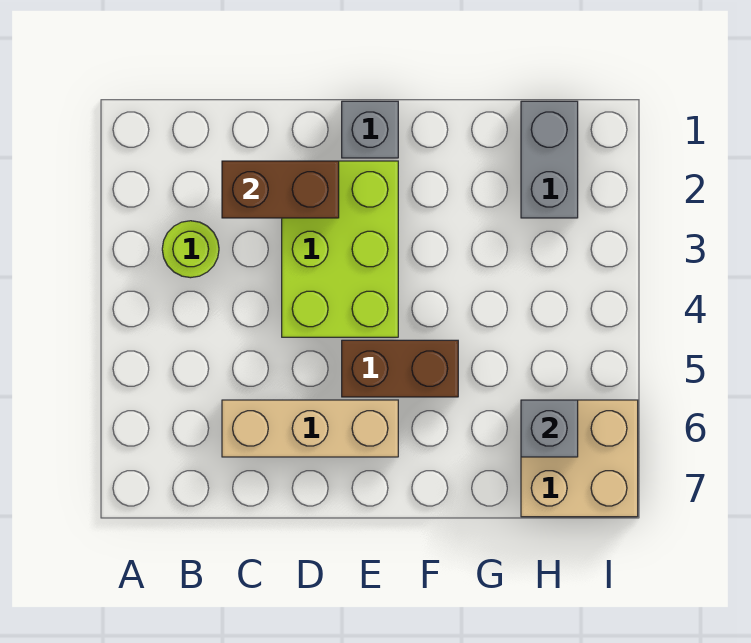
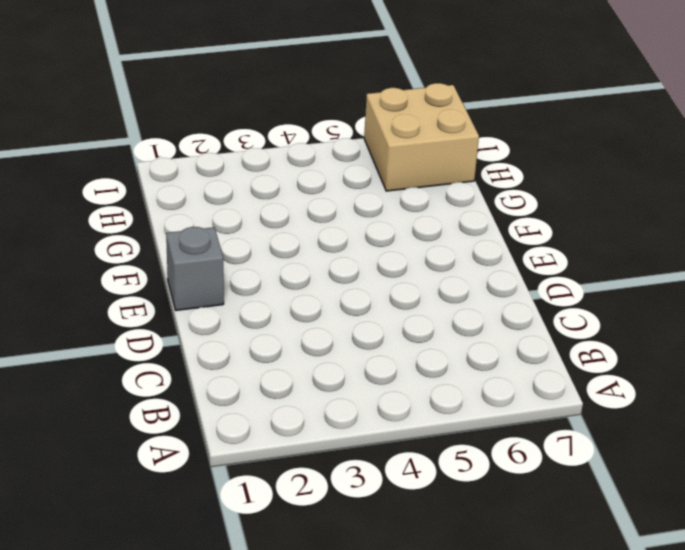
none -> lime 1x1 round brick [162,221,219,278]
none -> tan 1x3 brick [222,400,398,457]

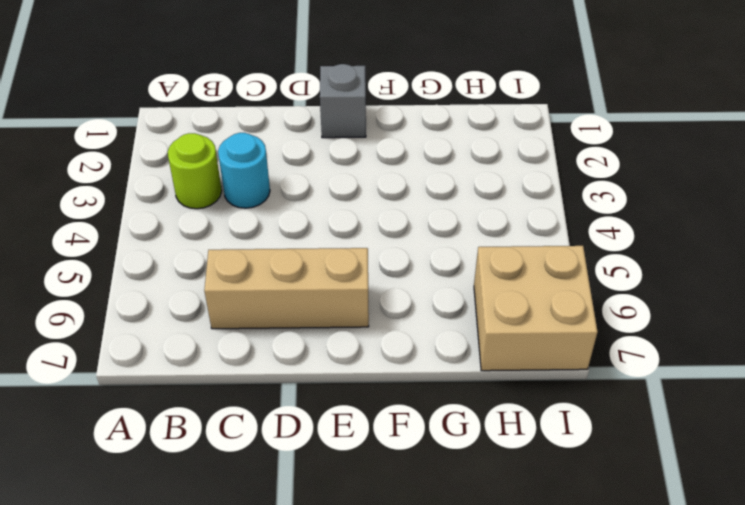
cyan 1x1 round brick [218,133,270,208] -> none
none -> lime 2x3 brick [282,161,398,337]
none -> brown 1x2 brick [342,340,458,397]

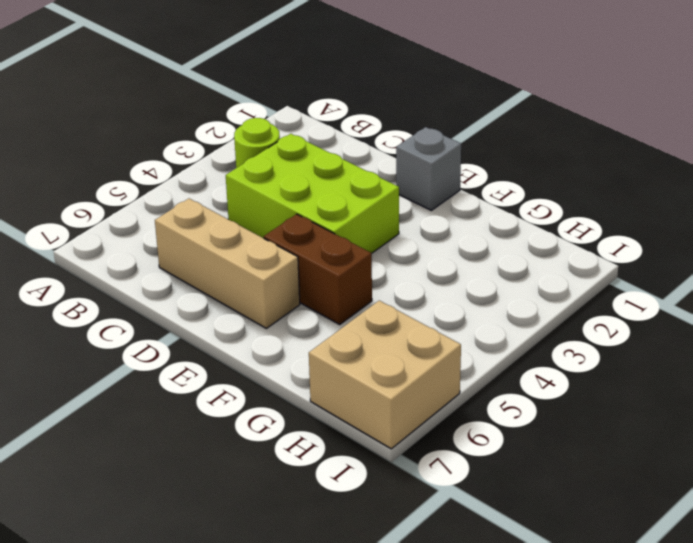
lime 2x3 brick [226,134,399,253] -> lime 2x3 brick turned to [282,161,398,337]
none -> grey 1x2 brick [521,101,578,218]
none -> brown 1x2 brick [222,161,339,218]

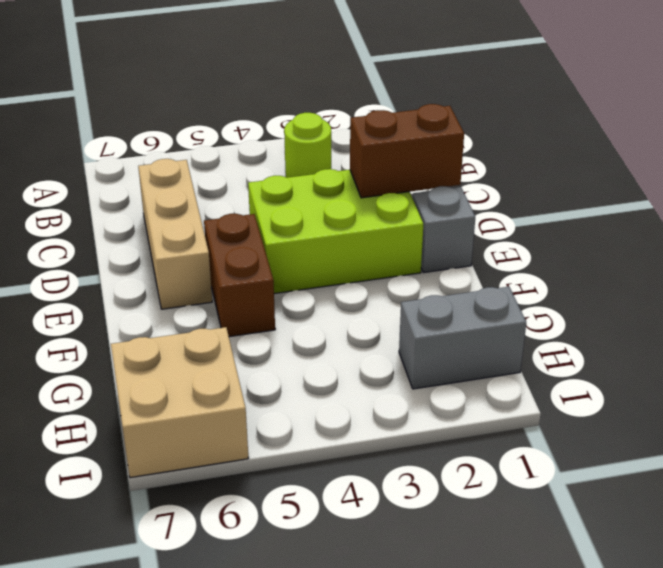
brown 1x2 brick [350,104,464,198] -> brown 1x2 brick turned to [222,161,339,218]
none -> grey 1x1 brick [521,400,578,457]

